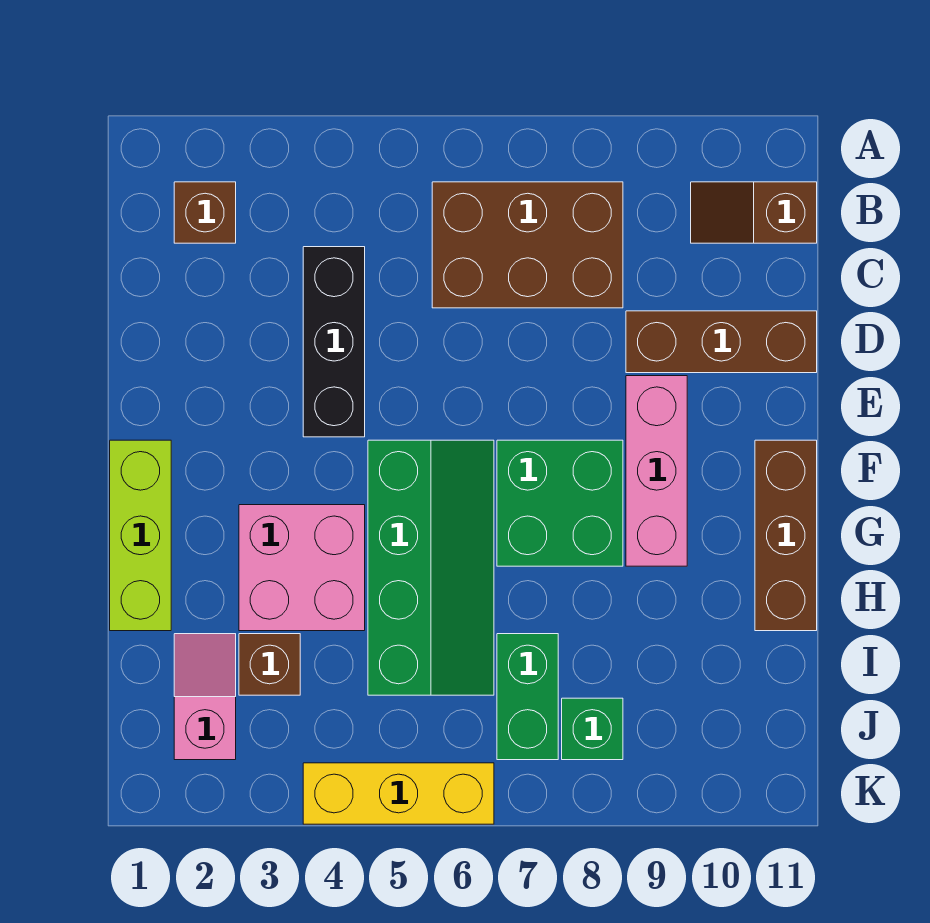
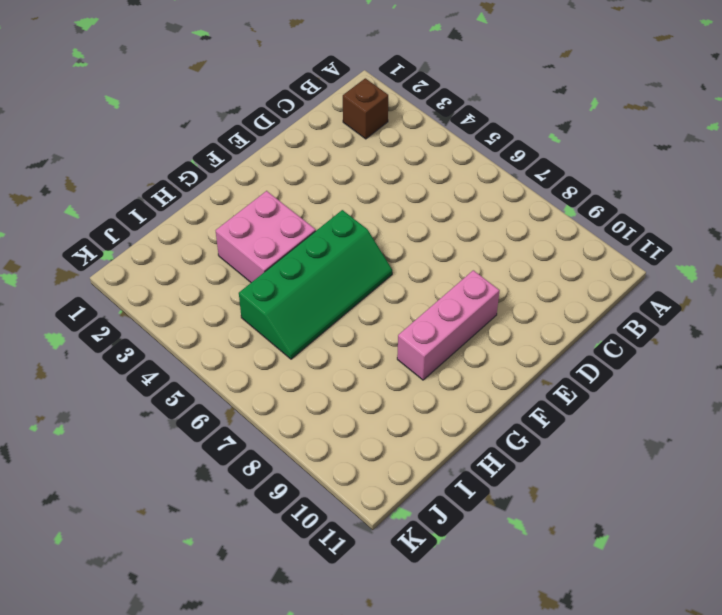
none -> brown 2x3 brick [432,182,623,308]
none -> brown 1x2 slope [691,182,817,243]
none -> black 1x3 brick [303,247,365,437]

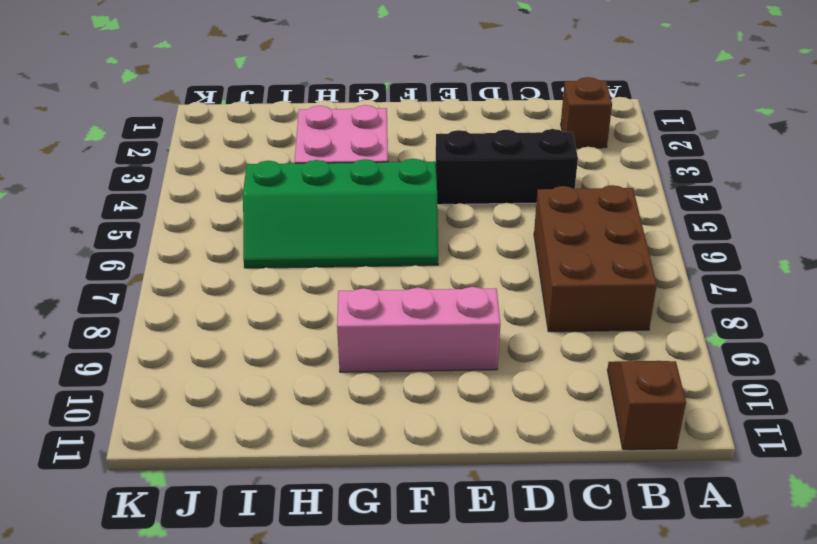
none -> brown 1x3 brick [626,311,817,373]
none -> lime 1x3 brick [110,440,171,631]
none -> green 2x2 brick [497,440,623,566]

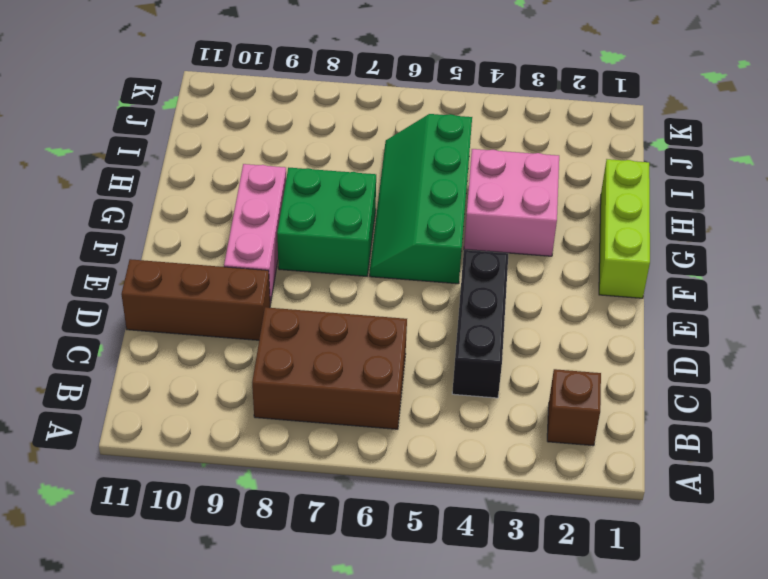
none -> brown 1x2 slope [691,182,817,243]
none -> brown 1x3 brick [755,440,817,631]
none -> pink 1x2 slope [174,634,236,760]

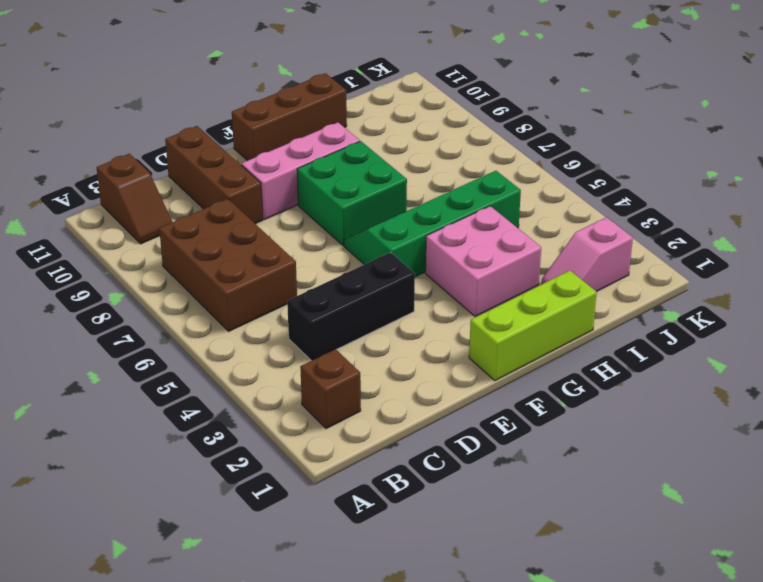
none -> brown 1x1 brick [239,634,300,695]
none -> green 1x2 brick [497,634,558,760]
none -> green 1x1 brick [562,698,623,760]

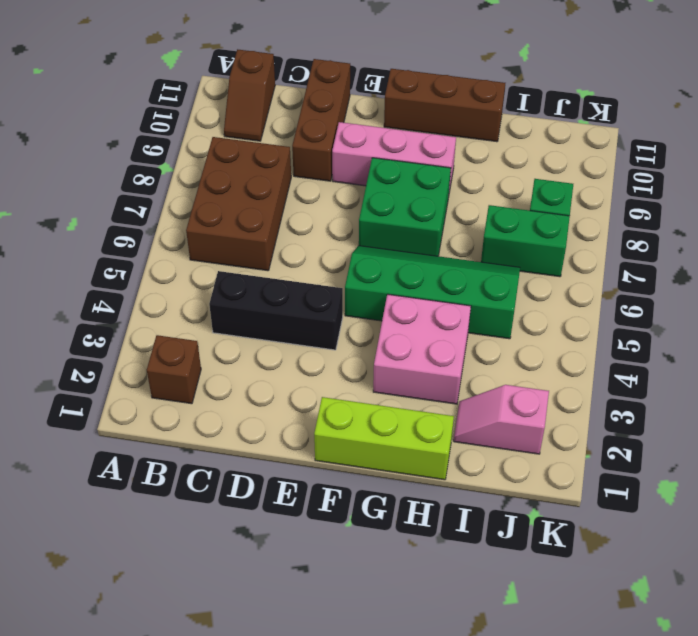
none -> brown 1x1 brick [239,634,300,695]
none -> yellow 1x3 brick [303,763,494,824]

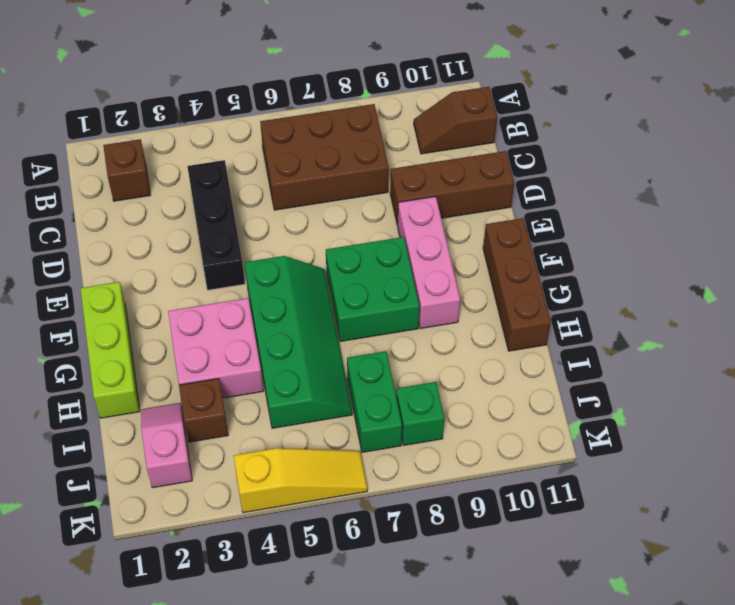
yellow 1x3 slope [234,448,367,513] -> yellow 1x3 brick [303,763,494,824]

